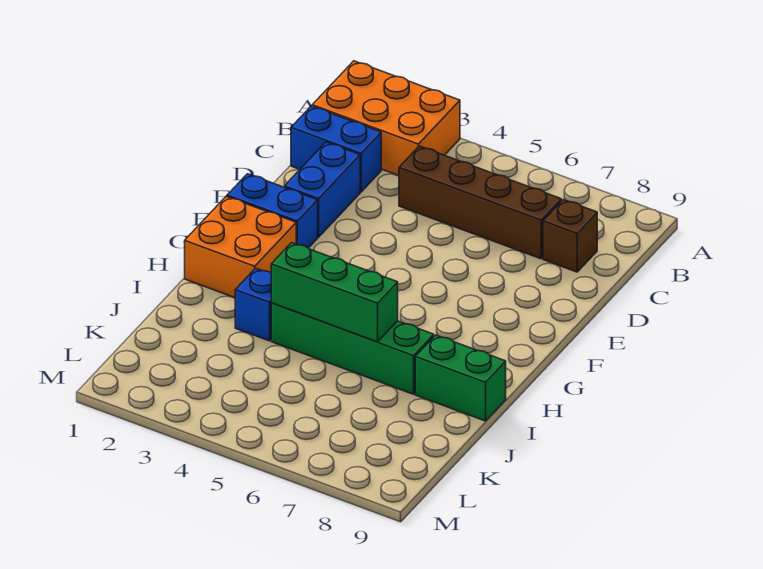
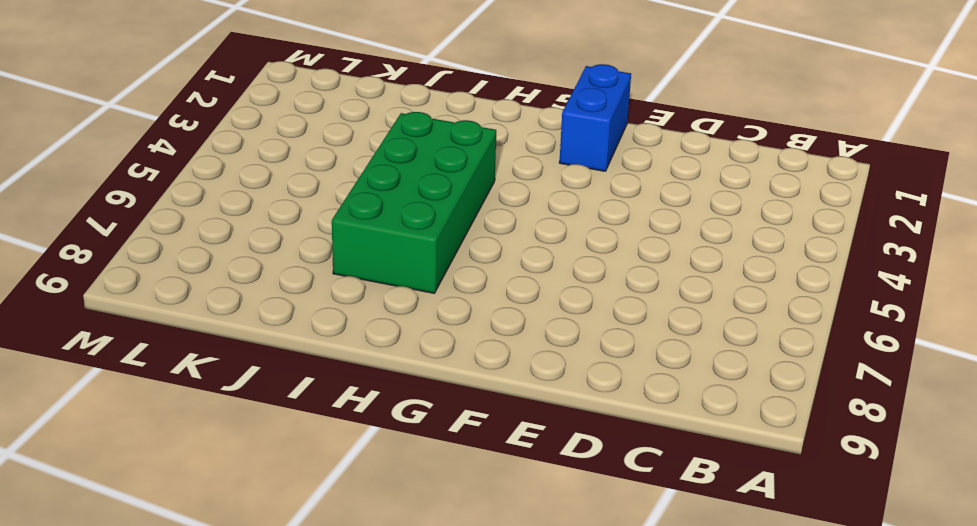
green 2x4 brick [332,112,496,293] -> green 1x4 brick [271,303,434,394]
none -> orange 2x3 brick [312,61,460,176]
none -> blue 1x2 brick [291,106,381,192]

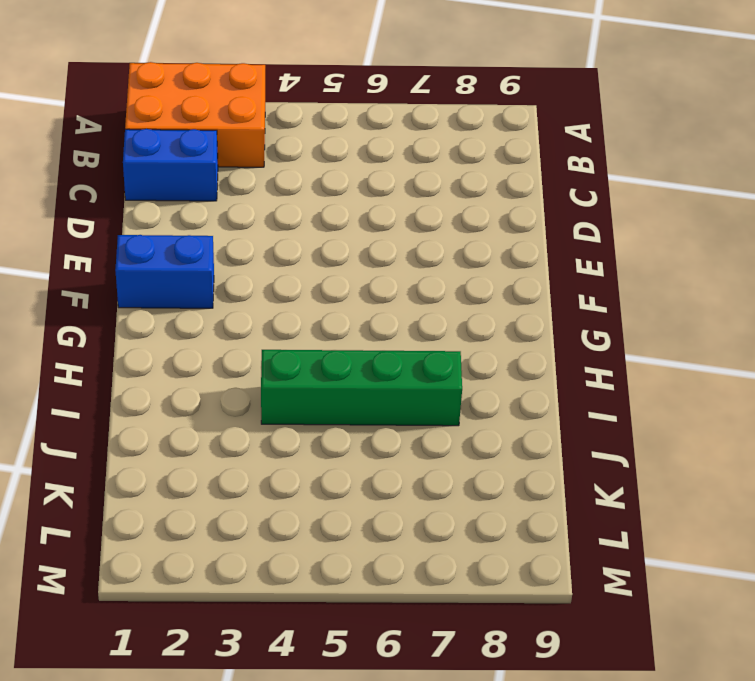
none -> brown 1x4 brick [399,146,561,259]
none -> brown 1x1 brick [543,200,597,272]

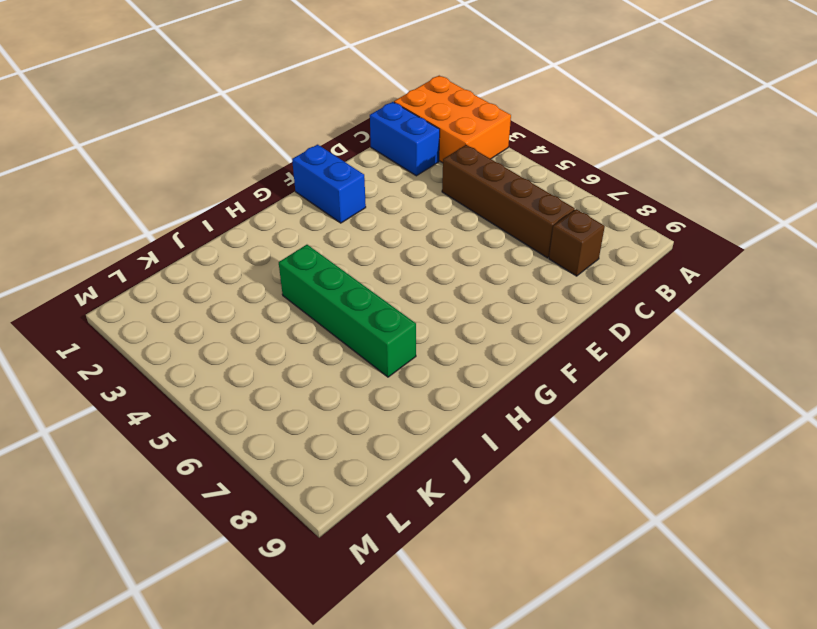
none -> blue 1x2 brick [284,142,360,237]
none -> orange 2x2 brick [185,196,296,298]

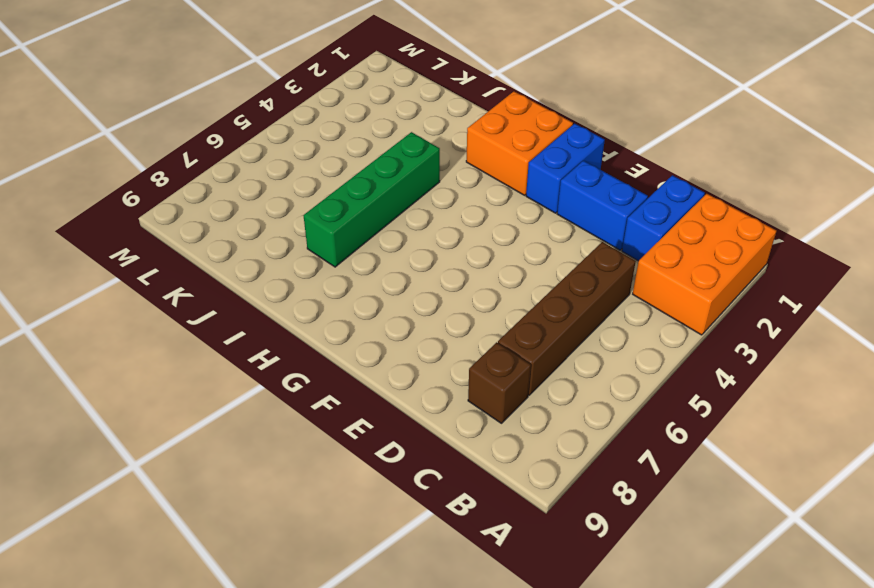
none -> blue 1x1 brick [235,268,271,341]
none -> green 1x2 brick [415,335,506,421]

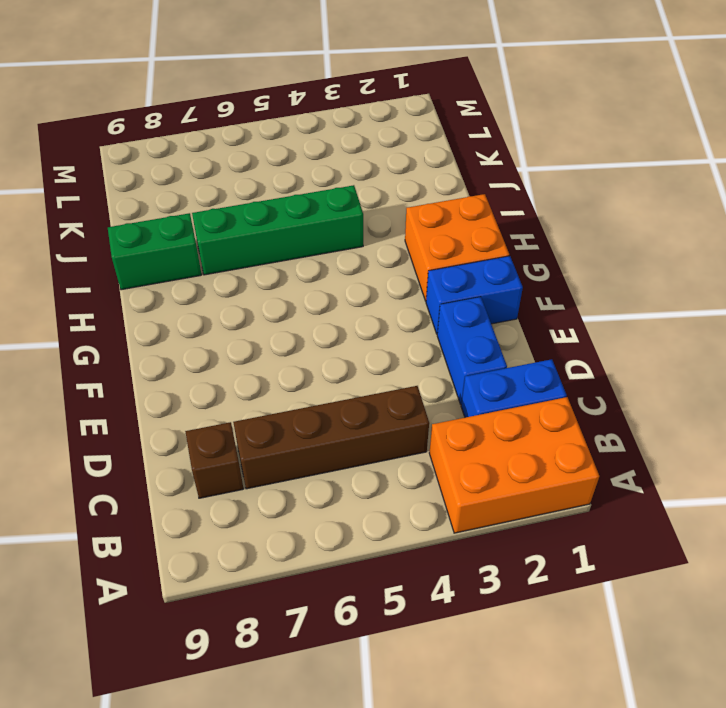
none -> blue 1x1 brick [235,268,271,341]
none -> green 1x3 brick [271,243,398,342]

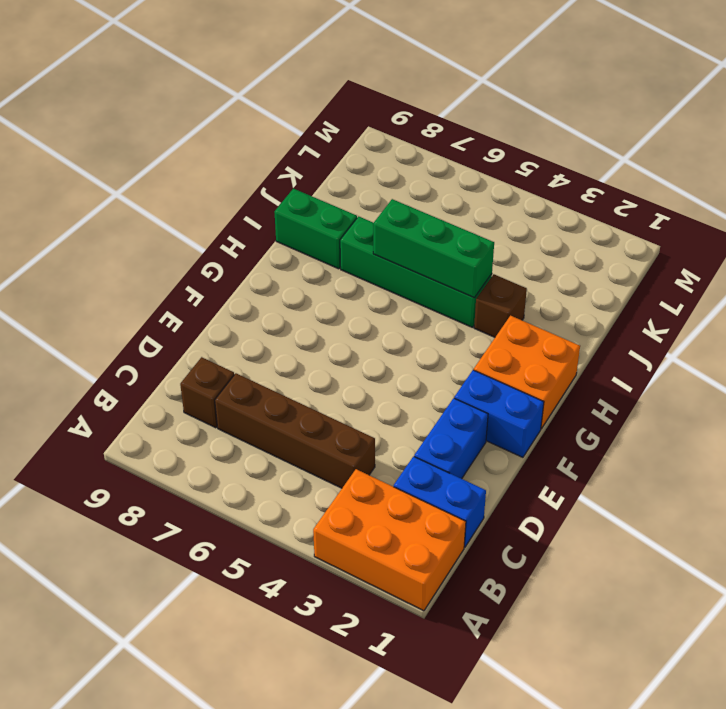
brown 1x1 brick [474,274,527,337] -> blue 1x1 brick [235,268,271,341]

